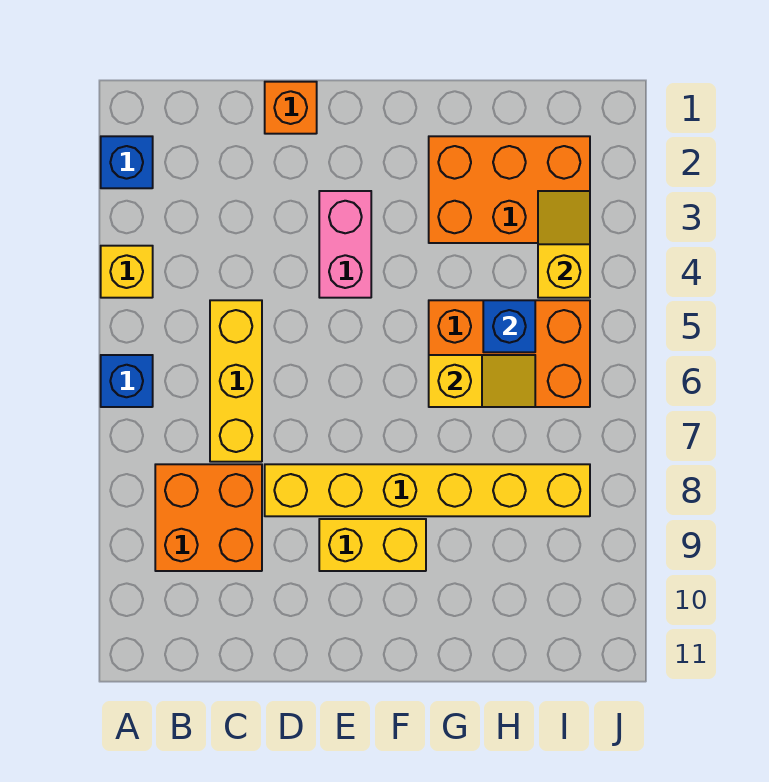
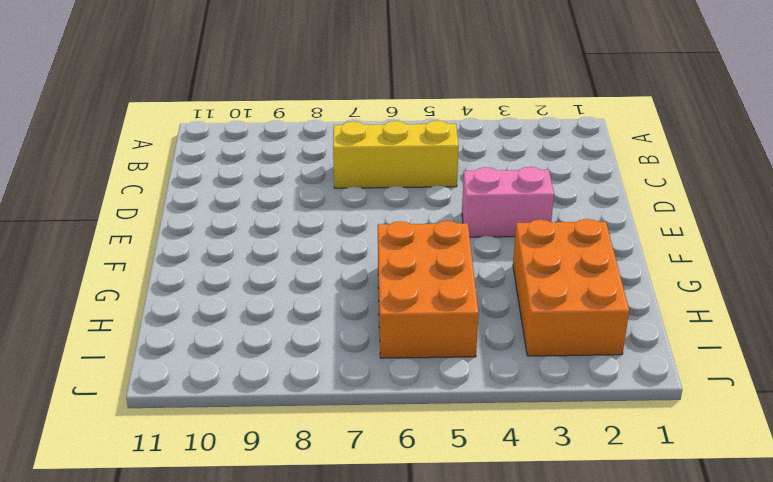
none -> blue 1x1 brick [101,136,153,188]
none -> yellow 1x1 brick [101,246,153,298]
none -> blue 1x1 brick [101,355,153,407]

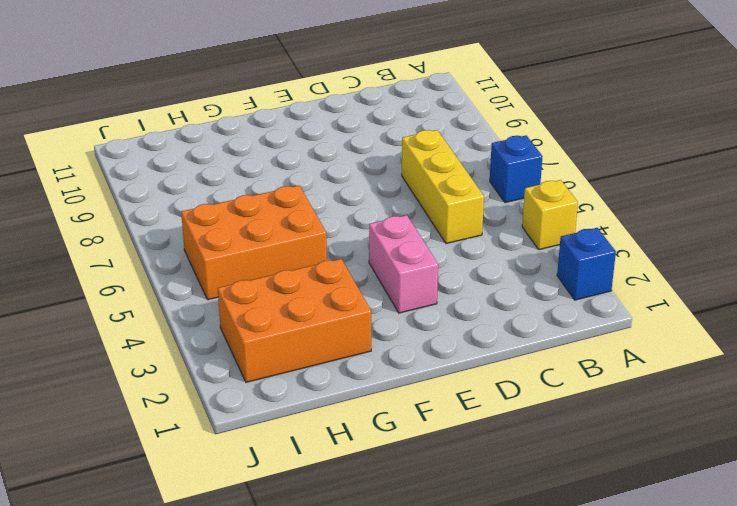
none -> orange 2x2 brick [155,464,262,571]
none -> orange 1x1 brick [265,82,317,134]
none -> yellow 1x6 brick [265,464,590,516]

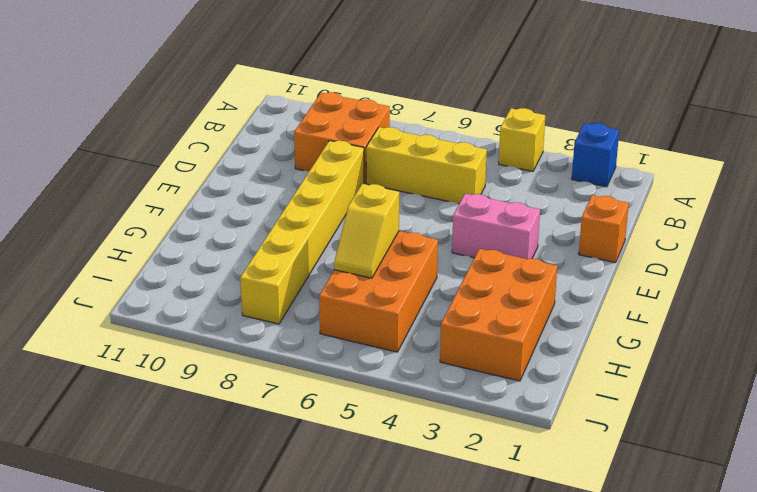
none -> blue 1x1 brick [101,355,153,407]
none -> yellow 1x2 brick [319,519,426,571]
none -> blue 1x1 brick [483,300,535,352]

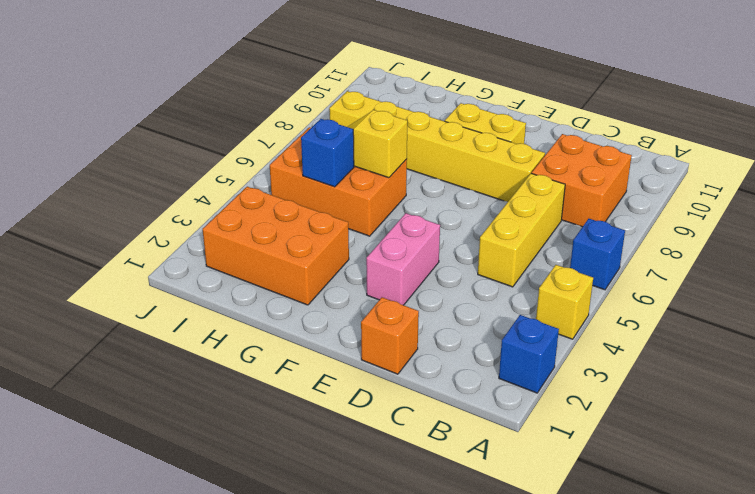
none -> yellow 1x2 slope [538,191,590,298]

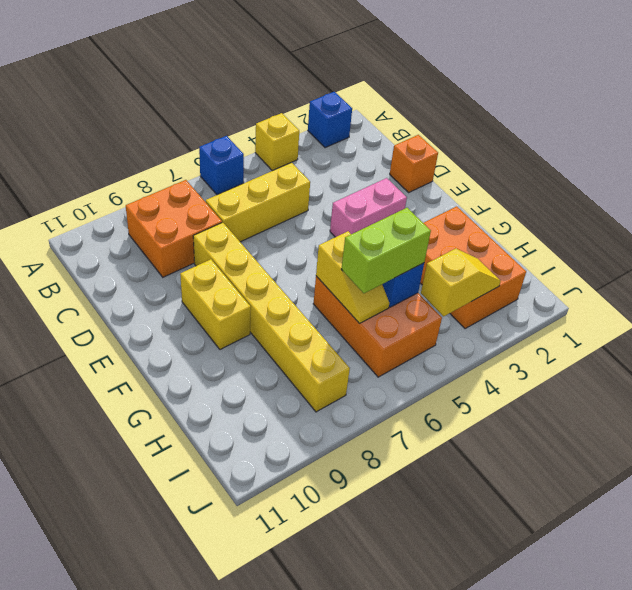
lime 1x2 brick [341,208,431,293] -> none

